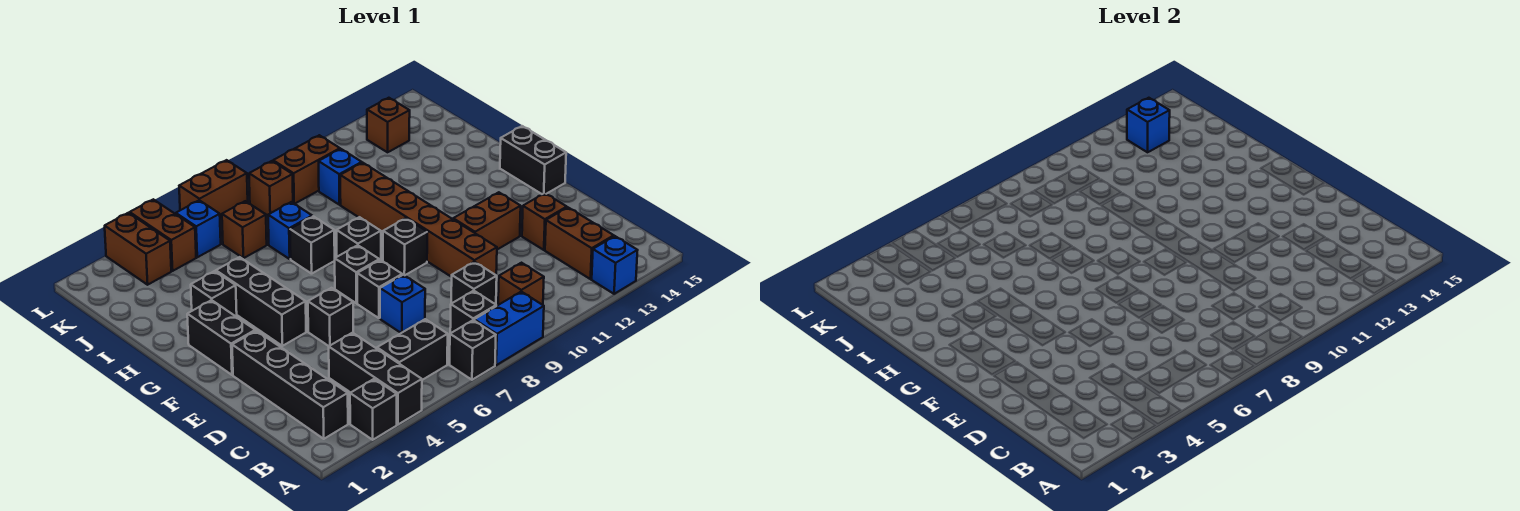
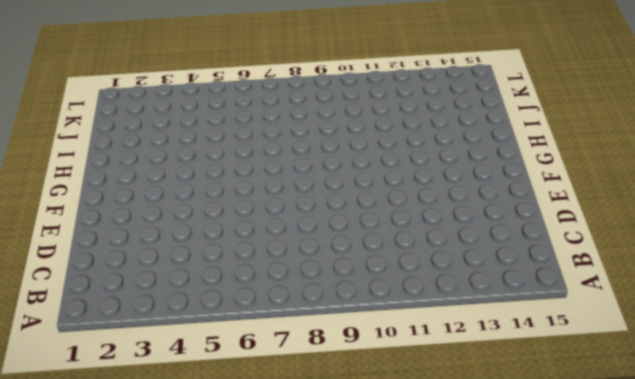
none -> black 1x1 brick [350,379,397,440]
none -> black 1x3 brick [329,333,422,425]
none -> black 1x1 brick [450,320,496,380]
none -> blue 1x2 brick [474,292,544,365]

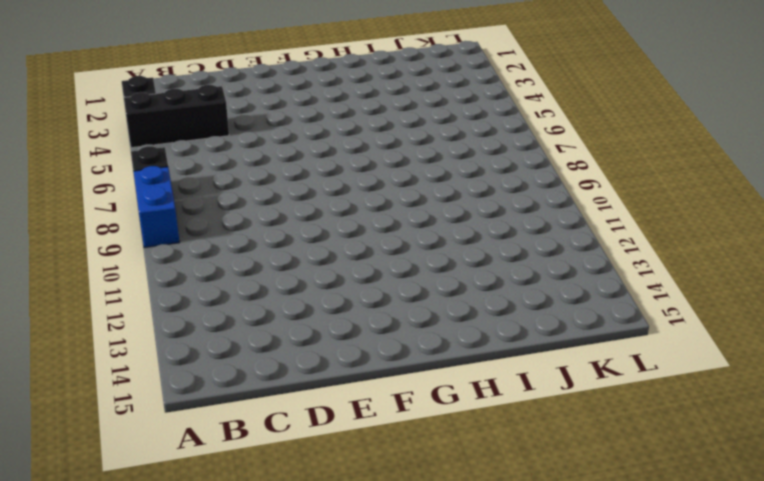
none -> blue 1x1 brick [592,236,638,294]
none -> black 1x4 brick [232,331,348,439]
none -> black 1x2 brick [377,319,448,380]
none -> black 1x1 brick [450,291,496,333]

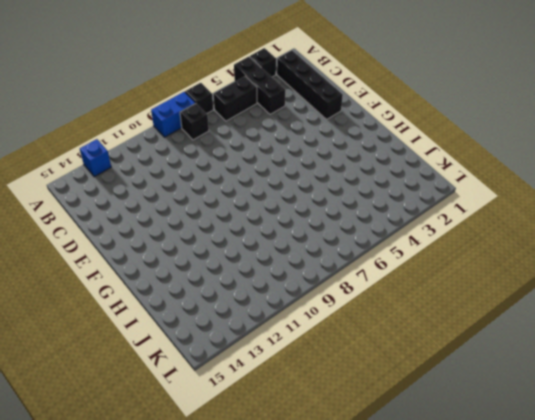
none -> brown 1x1 brick [498,263,544,305]
none -> brown 1x2 brick [545,207,614,279]
none -> black 1x1 brick [451,262,497,304]
none -> blue 1x1 brick [380,275,425,333]

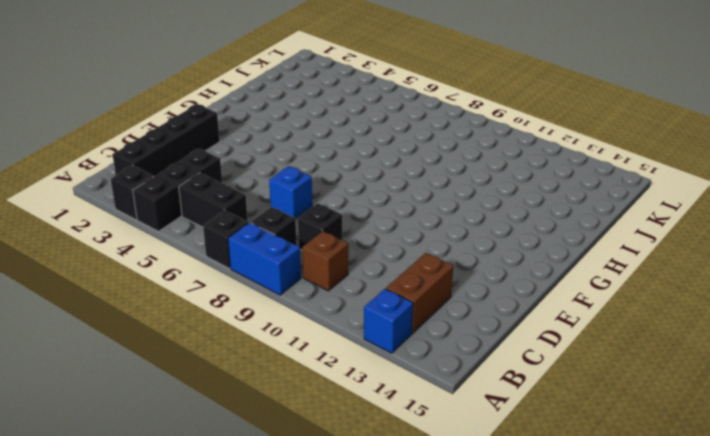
none -> brown 1x6 brick [340,163,497,277]
none -> brown 1x1 brick [522,193,567,250]
none -> black 1x1 brick [308,288,353,346]
none -> black 1x1 brick [357,260,402,318]

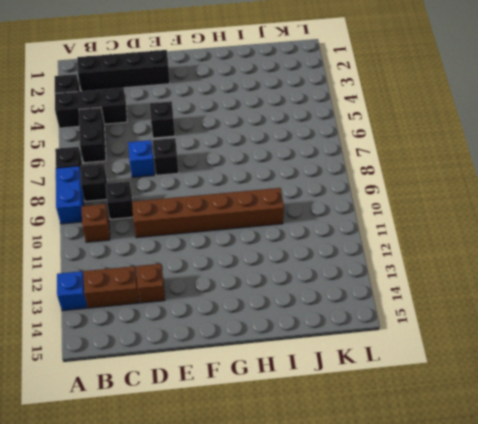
none -> brown 1x2 brick [453,192,521,250]
none -> black 1x2 brick [187,300,255,375]
none -> black 1x3 brick [216,257,306,346]
none -> black 1x1 brick [335,245,379,303]

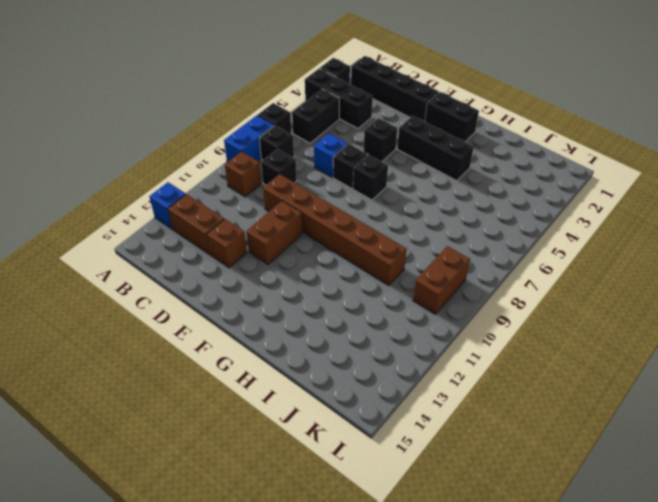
none -> black 1x1 brick [383,218,427,275]
none -> black 1x2 brick [500,126,566,194]
none -> black 1x1 brick [337,217,381,260]
none -> black 1x1 brick [191,271,237,316]

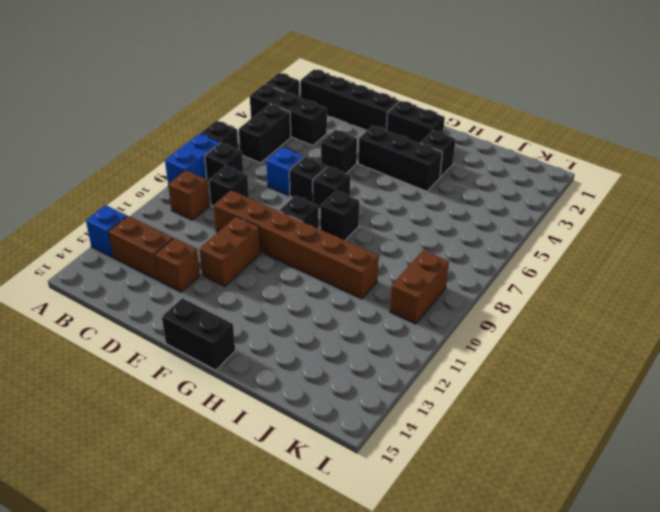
none -> black 1x1 brick [290,216,335,274]
none -> blue 1x1 brick [268,202,312,259]
none -> brown 1x1 brick [222,201,267,258]
none -> blue 1x1 brick [319,149,362,205]

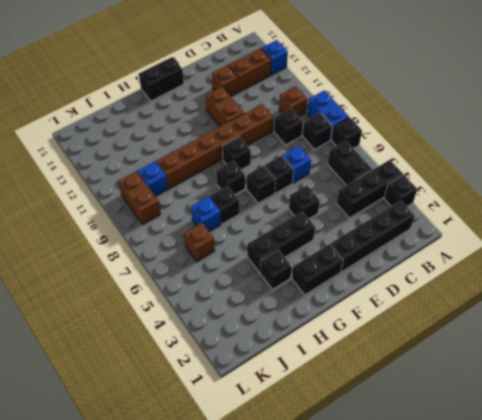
none -> brown 1x2 brick [105,213,171,285]
none -> brown 1x2 brick [130,199,196,271]
none -> blue 1x1 brick [176,200,221,257]
none -> brown 1x1 brick [249,161,293,215]

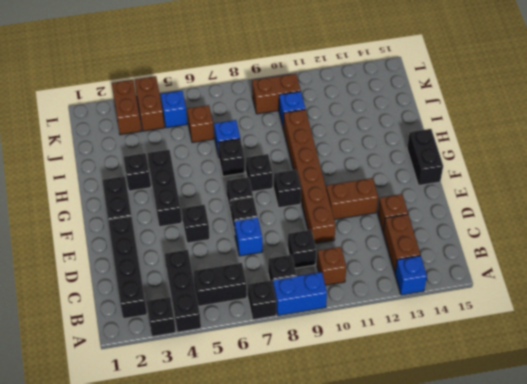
none -> brown 1x1 brick [249,161,293,215]
none -> brown 1x1 brick [367,98,410,152]
none -> brown 1x2 brick [179,160,248,219]
none -> blue 1x1 brick [1127,98,1170,152]

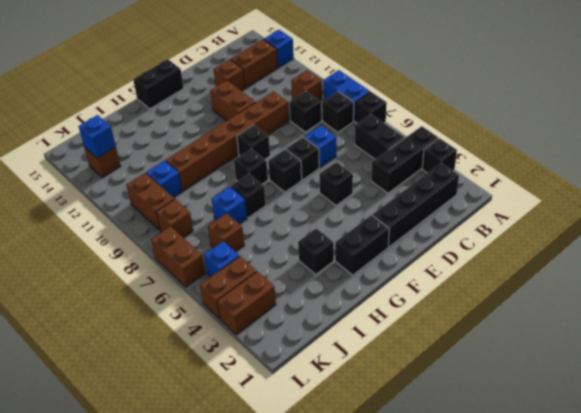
none -> black 1x3 brick [216,257,306,346]

